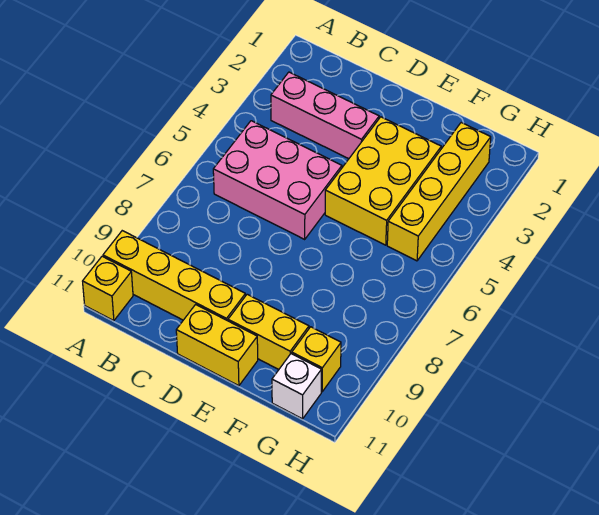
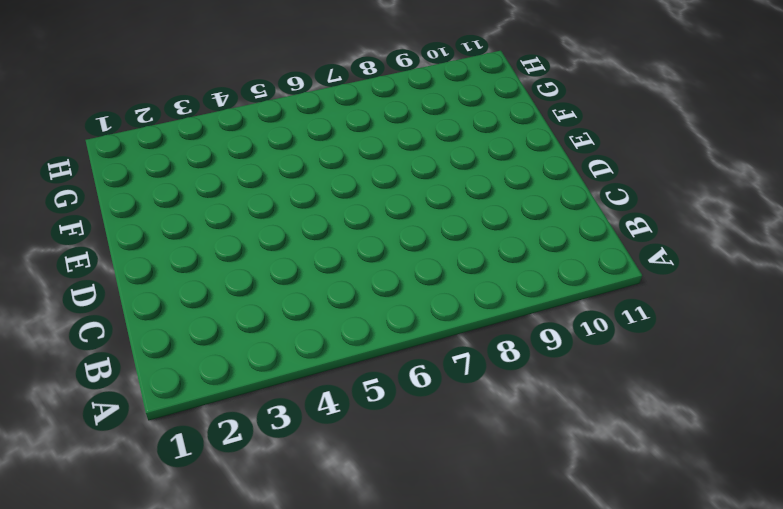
none -> yellow 1x4 brick [103,231,246,321]
none -> yellow 1x1 brick [83,256,133,321]

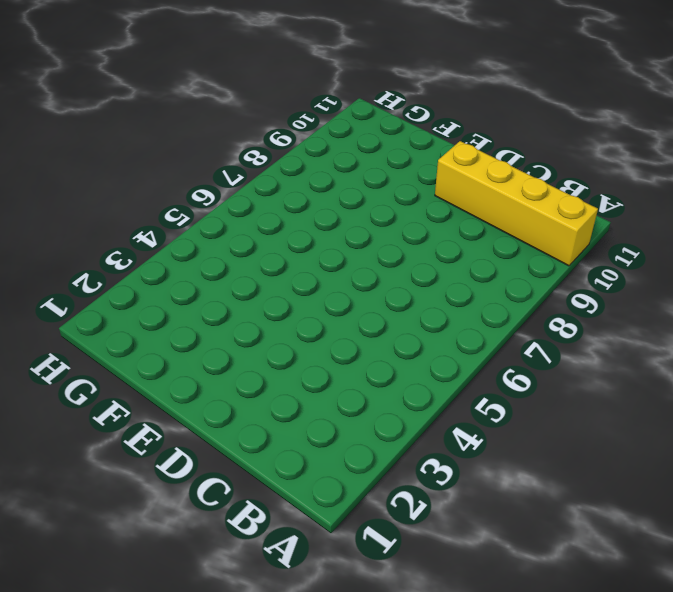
none -> yellow 1x1 brick [83,256,133,321]
none -> pink 1x3 brick [271,72,379,159]

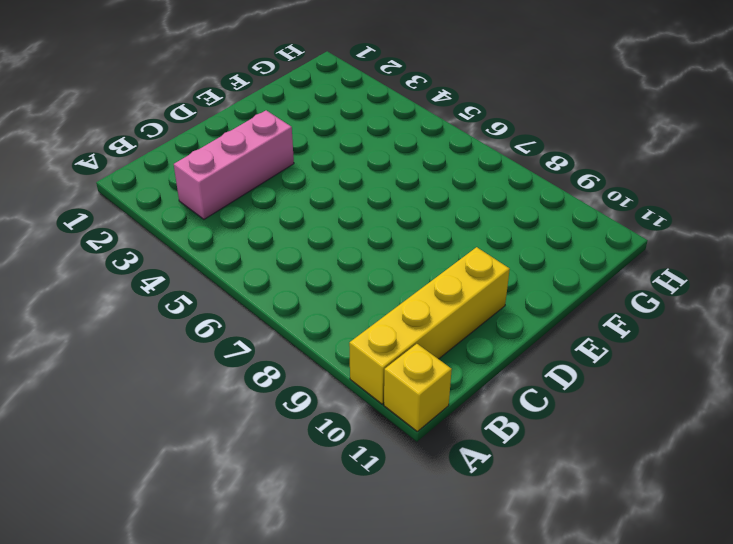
none -> pink 2x3 brick [213,121,342,239]
none -> yellow 1x2 brick [176,304,258,386]

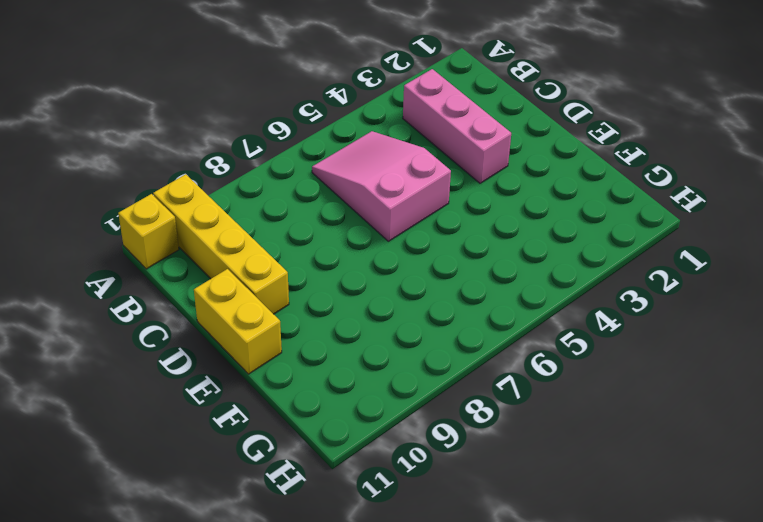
pink 2x3 slope [312,131,451,241] -> pink 2x3 brick [213,121,342,239]
none -> yellow 2x3 brick [325,117,441,245]
none -> yellow 1x2 brick [228,294,309,369]

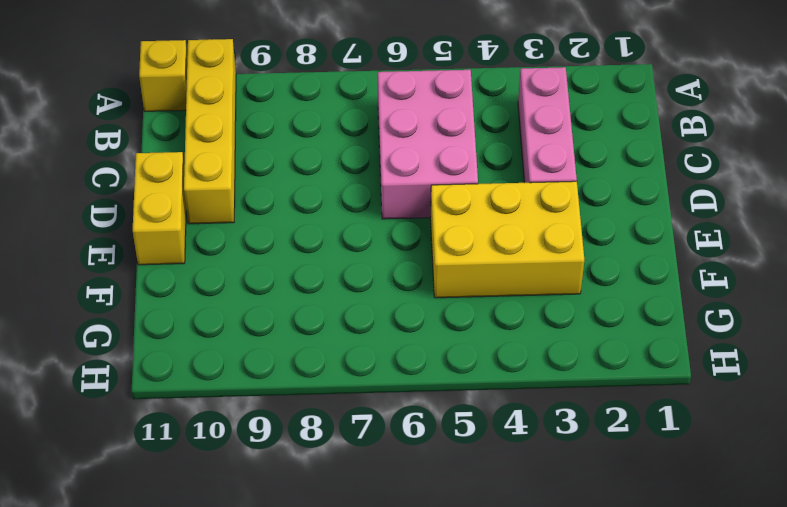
none -> yellow 1x2 brick [228,294,309,369]
none -> yellow 1x4 brick [387,123,491,261]

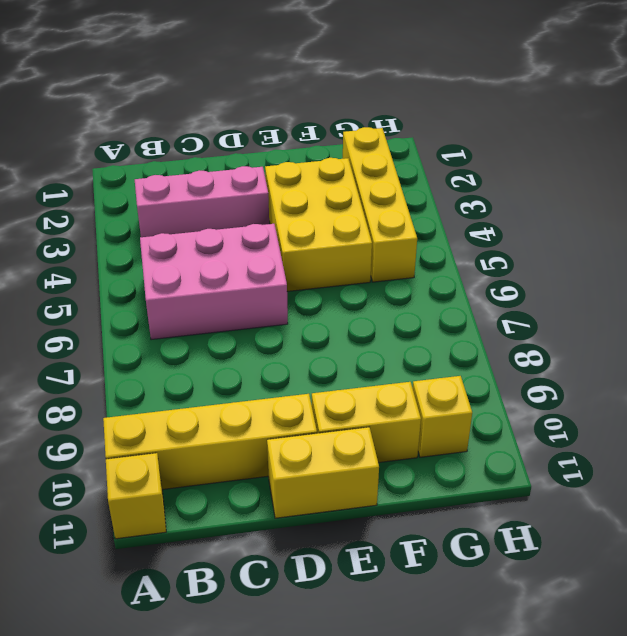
none -> white 1x1 brick [272,354,321,419]

